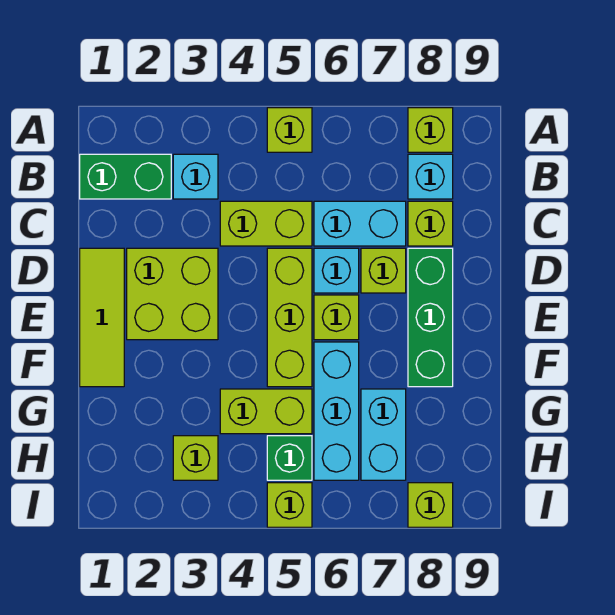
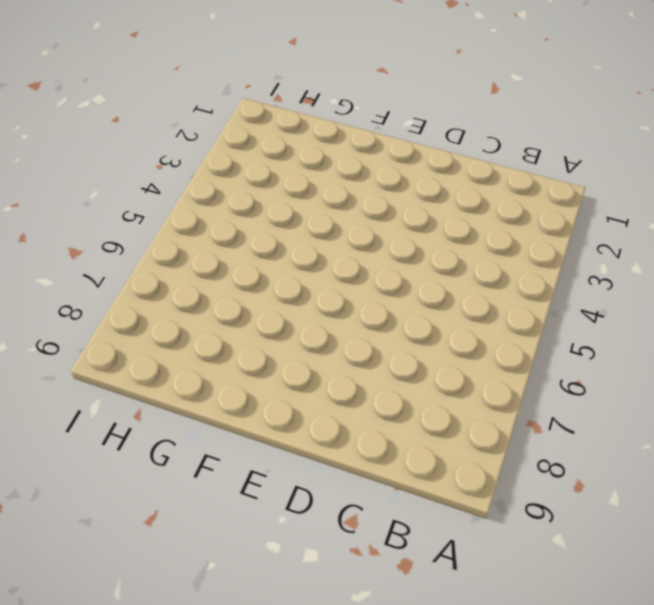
none -> lime 1x1 brick [267,108,312,152]
none -> lime 1x1 brick [408,108,453,152]
none -> green 1x2 brick [80,154,171,199]

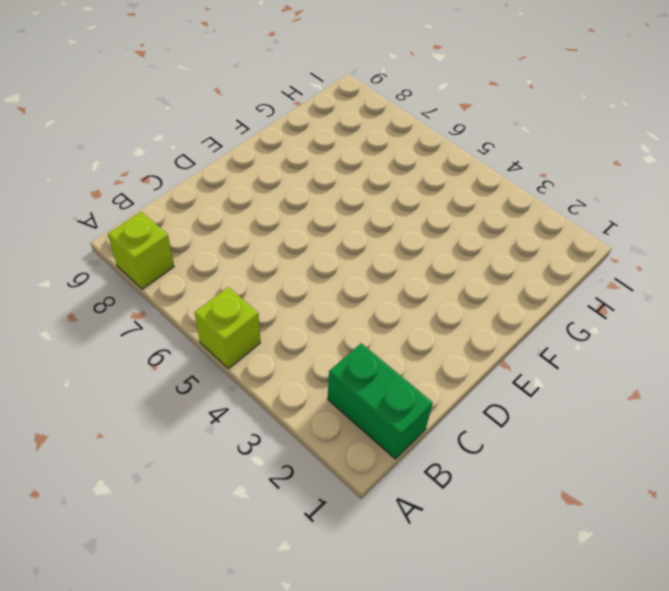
none -> cyan 1x1 brick [173,154,218,199]
none -> cyan 1x1 brick [408,154,453,199]
none -> lime 1x2 brick [220,201,312,246]

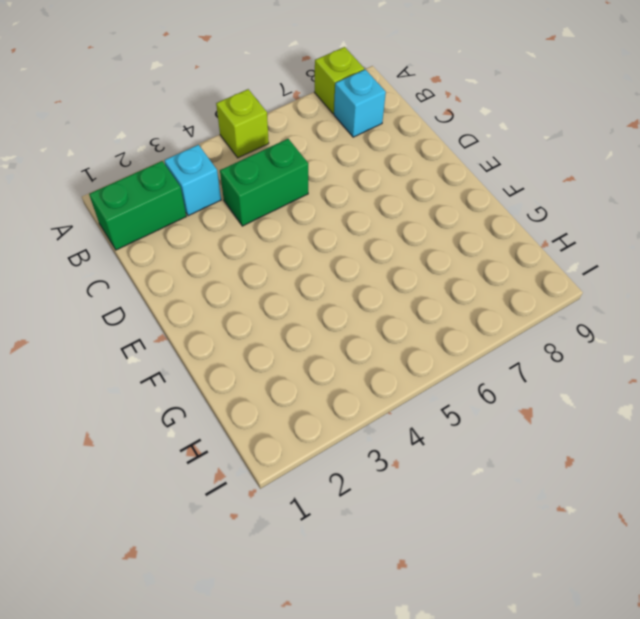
green 1x2 brick [220,139,308,226] -> lime 1x2 brick [220,201,312,246]
none -> cyan 1x2 brick [314,201,406,246]
none -> lime 1x1 brick [408,201,453,246]
none -> lime 1x3 tile [80,248,124,387]

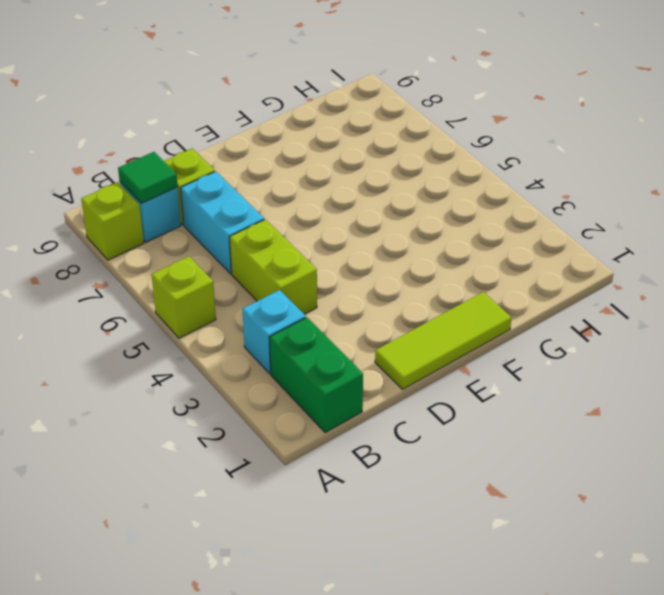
green 1x1 tile [118,152,178,203] -> none
none -> lime 2x2 brick [127,248,218,340]
none -> lime 1x3 brick [267,248,312,387]
none -> cyan 1x1 brick [314,248,359,293]

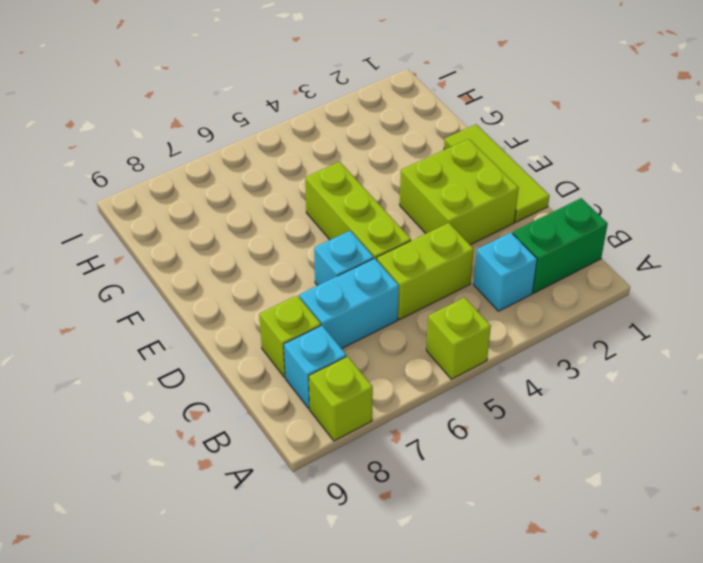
none -> lime 1x1 brick [361,248,406,293]
none -> green 1x3 brick [408,248,453,387]
none -> lime 1x1 brick [314,295,359,340]

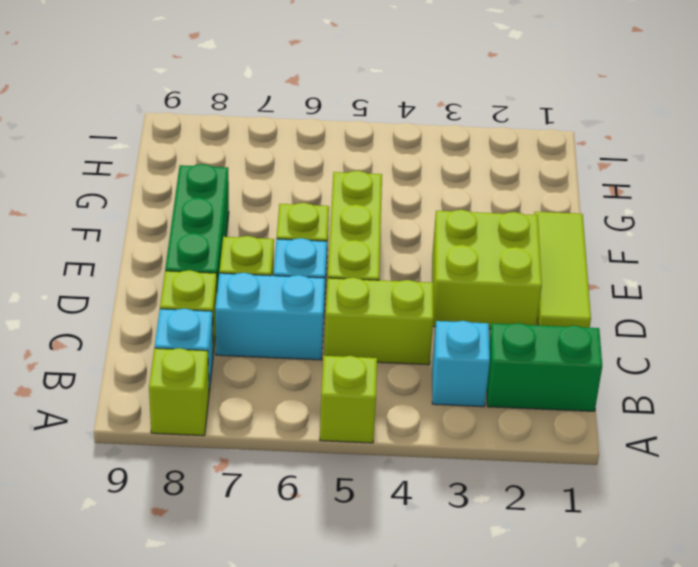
none -> cyan 1x3 brick [314,342,359,480]
none -> lime 1x2 brick [220,389,312,434]
none -> cyan 1x2 brick [361,389,406,480]

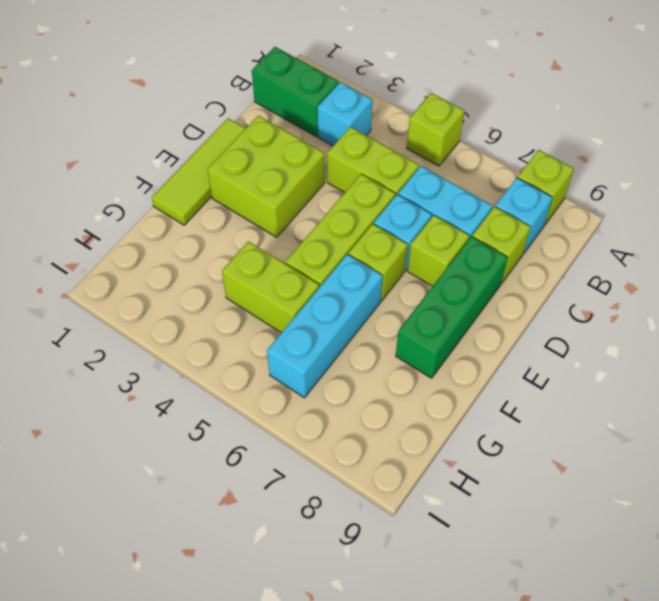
none -> cyan 1x2 brick [361,389,406,480]
none -> lime 1x1 brick [173,436,218,480]
none -> green 1x1 brick [267,436,312,480]

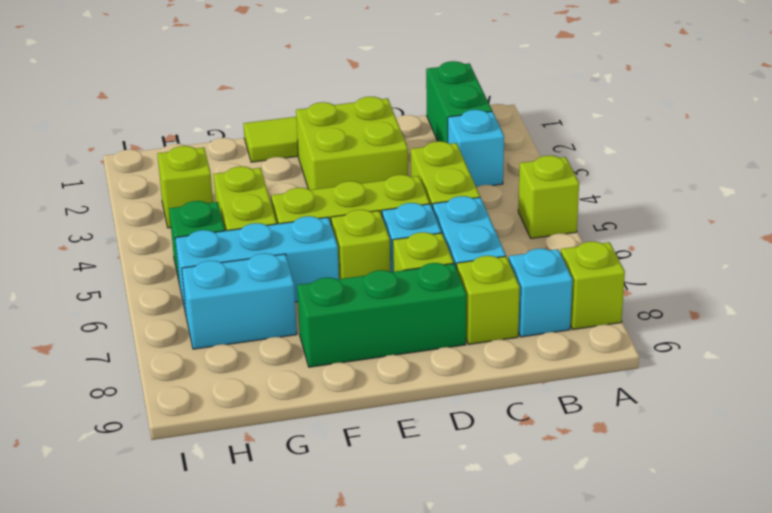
none -> lime 1x1 brick [267,483,312,527]
none -> lime 1x1 brick [408,483,453,527]

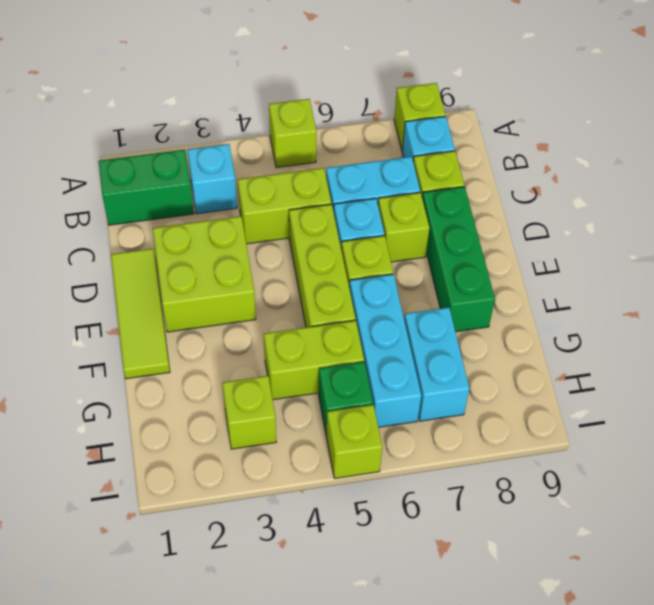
none -> lime 1x1 brick [408,483,453,527]

